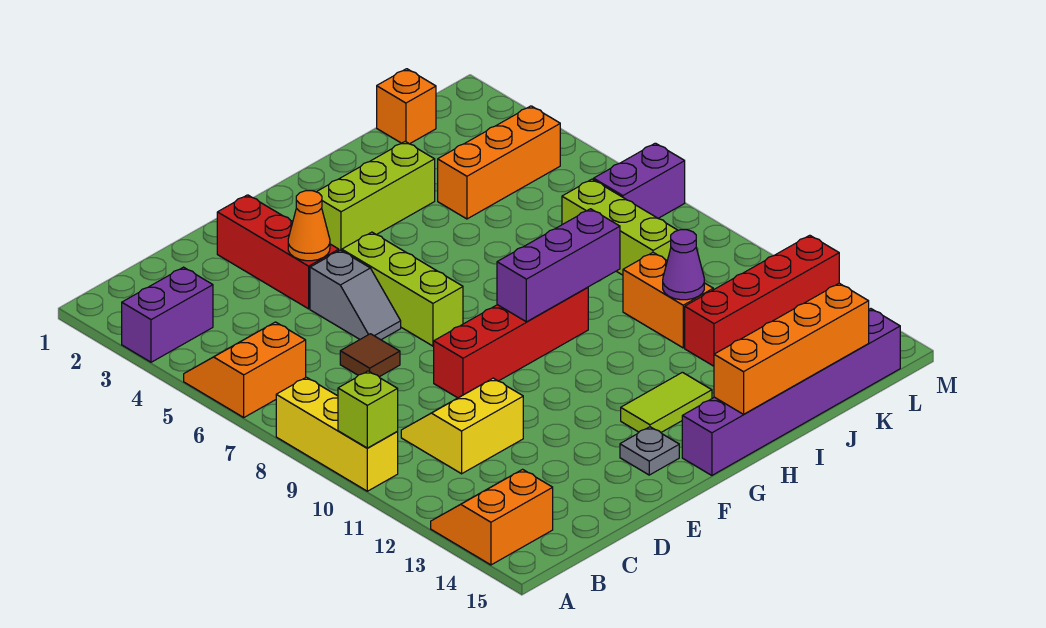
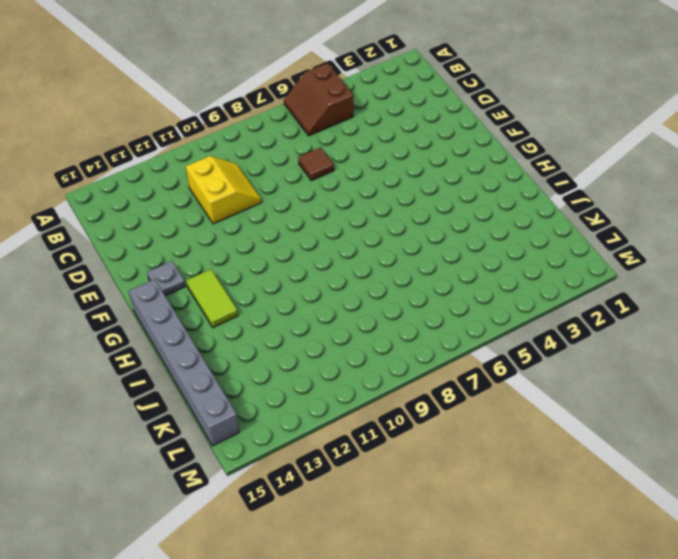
brown 2x2 slope [284,63,354,136] -> orange 2x2 slope [184,322,306,417]
grey 1x6 brick [129,279,239,446] -> purple 1x6 brick [682,309,900,475]
none -> purple 1x2 brick [122,267,213,362]
none -> yellow 1x3 brick [276,377,398,491]
none -> orange 2x2 slope [431,469,553,565]

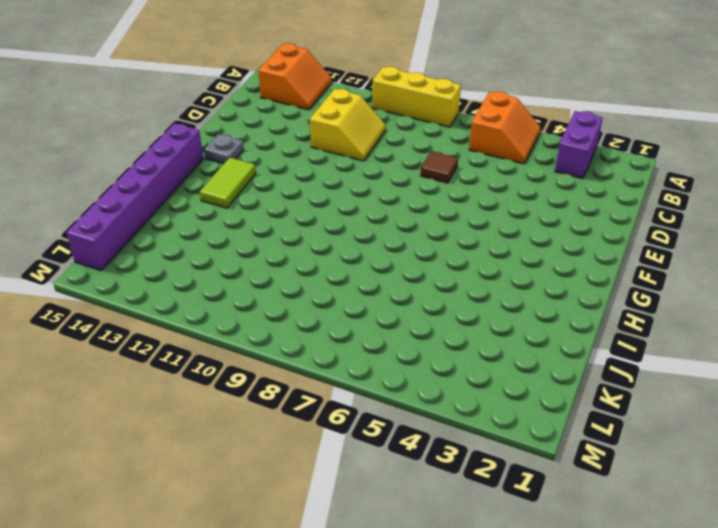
none -> red 1x3 brick [217,195,339,309]
none -> grey 1x2 slope [310,250,401,340]
none -> red 1x4 brick [434,287,588,398]

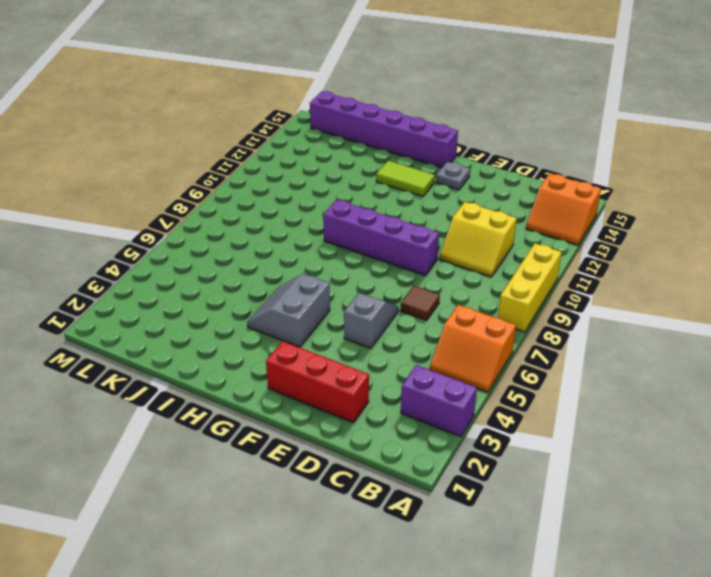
red 1x3 brick [266,341,369,423] -> red 1x3 brick turned to [217,195,339,309]
purple 1x4 brick [323,200,439,276] -> red 1x4 brick [434,287,588,398]
grey 2x2 slope [247,274,330,347] -> none
none -> lime 1x3 brick [342,232,463,346]
none -> lime 1x3 brick [317,142,435,251]
none -> orange 1x3 brick [438,106,560,219]

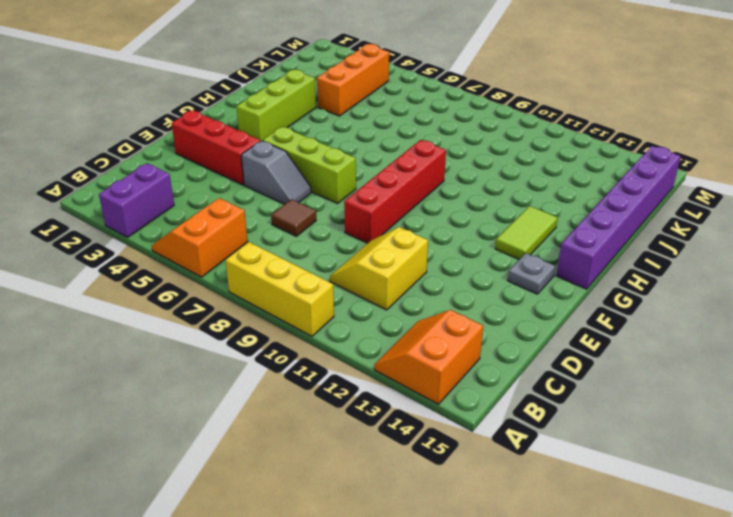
none -> orange 1x2 brick [623,253,713,348]
none -> red 1x4 brick [685,235,839,366]
none -> orange 1x1 brick [377,69,436,144]

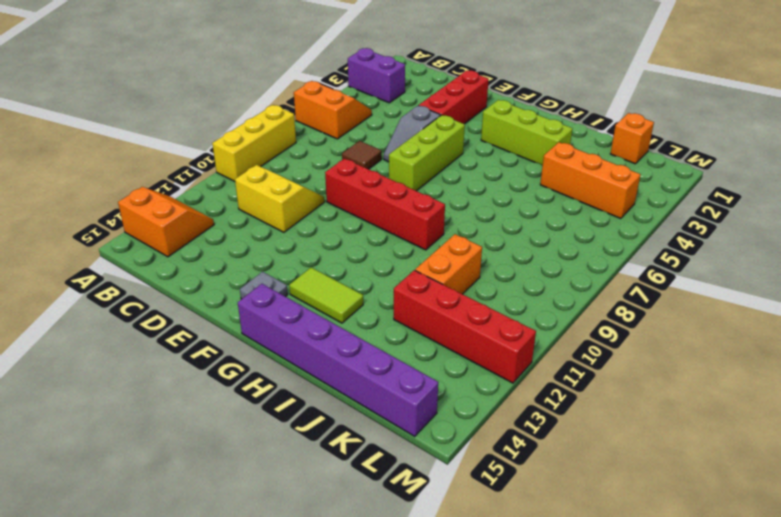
none -> lime 1x3 brick [562,179,678,275]
none -> purple 1x2 brick [594,143,685,218]
none -> lime 1x1 brick [338,371,398,448]

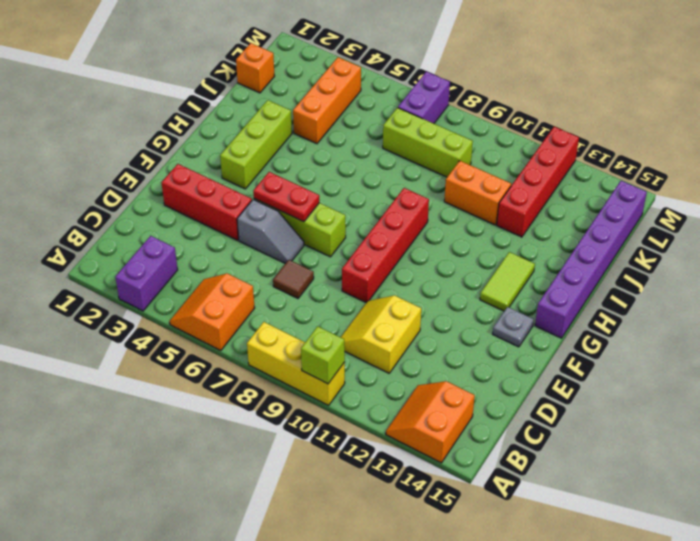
red 1x2 plate [253,172,319,222] -> none
none -> orange 1x1 cone [288,191,330,261]
none -> purple 1x3 brick [497,209,620,322]
none -> orange 1x4 brick [714,283,869,414]

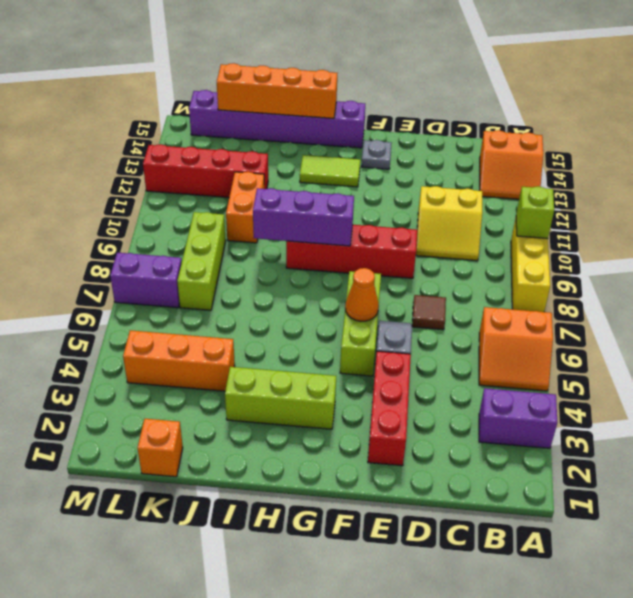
orange 1x1 cone [345,268,379,321] -> orange 1x1 cone moved to [288,191,330,261]
none -> purple 1x1 cone [663,230,704,300]

